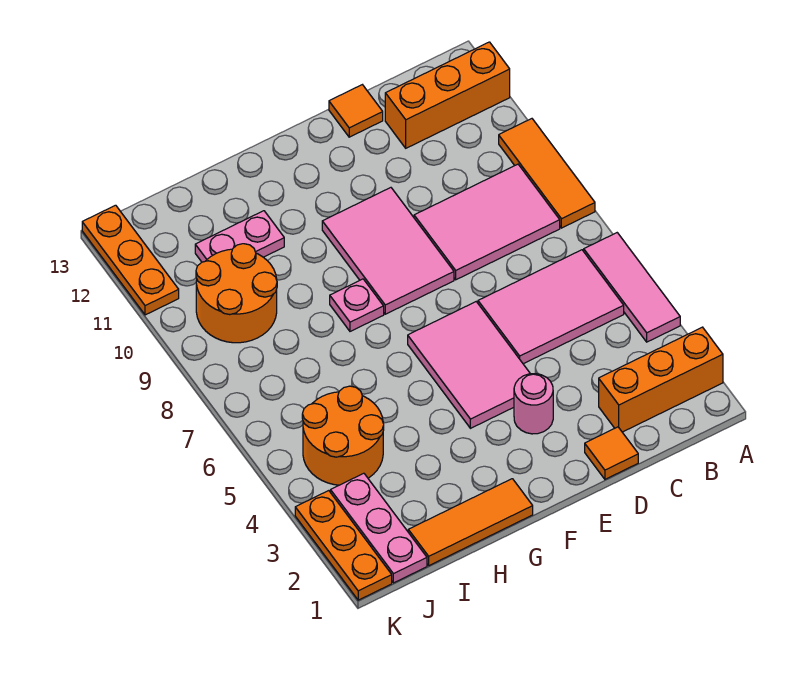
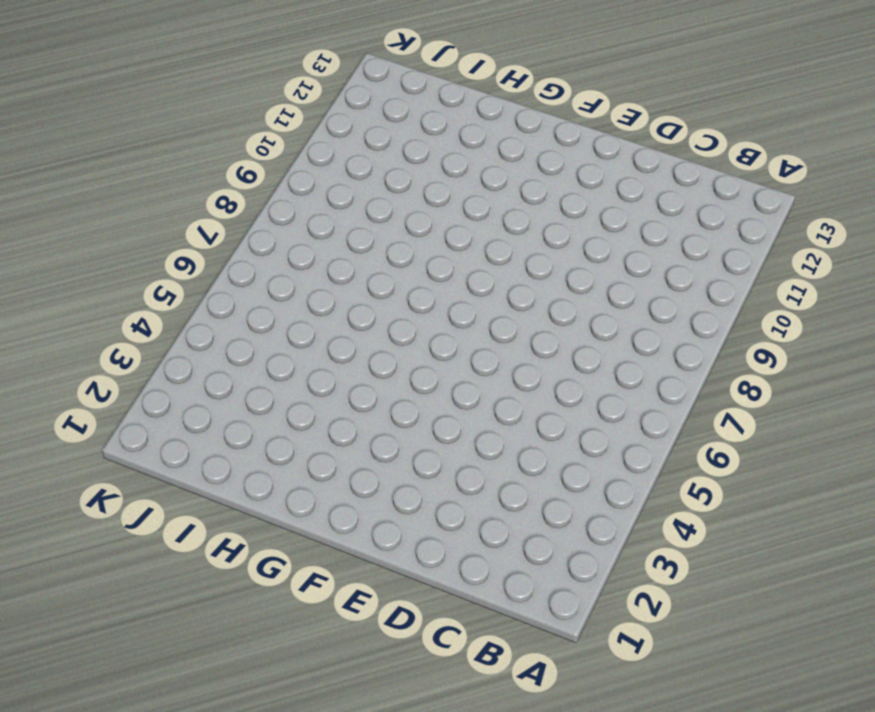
none -> orange 1x3 brick [599,327,723,432]
none -> pink 1x3 tile [584,233,680,342]
none -> orange 1x3 tile [499,119,595,228]

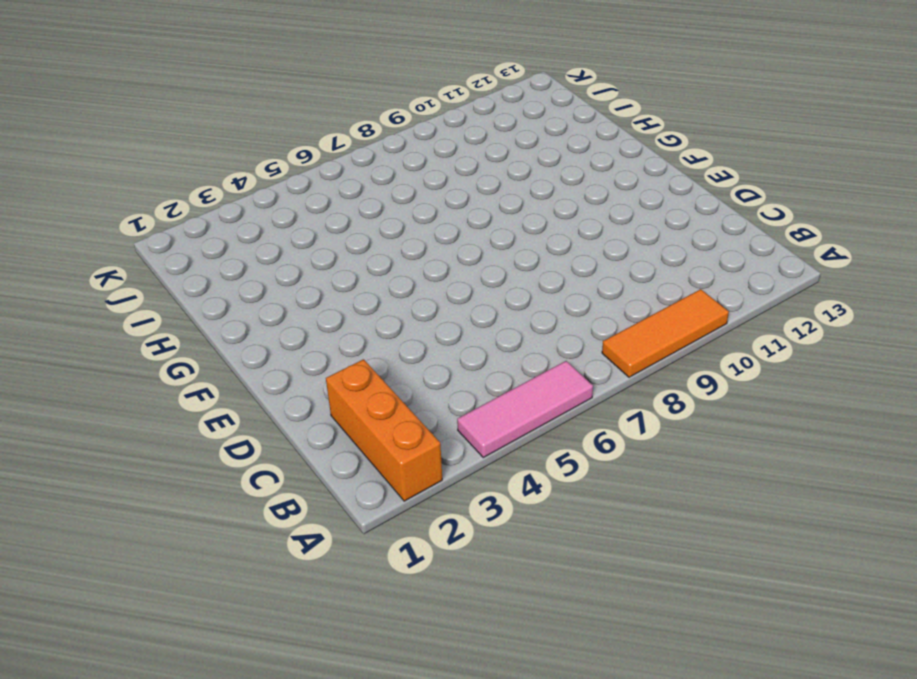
none -> orange 1x3 brick [385,42,510,148]
none -> pink 2x3 tile [478,250,624,364]
none -> pink 2x3 tile [414,164,560,280]

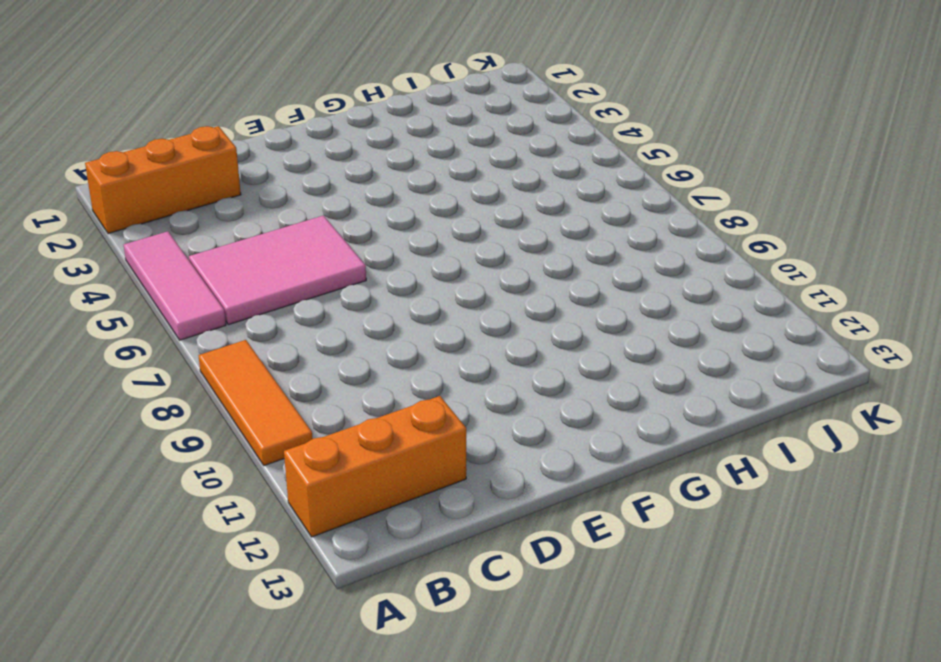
none -> pink 2x3 tile [414,164,560,280]
none -> orange 1x1 tile [585,427,638,479]
none -> orange 1x1 tile [329,85,383,137]

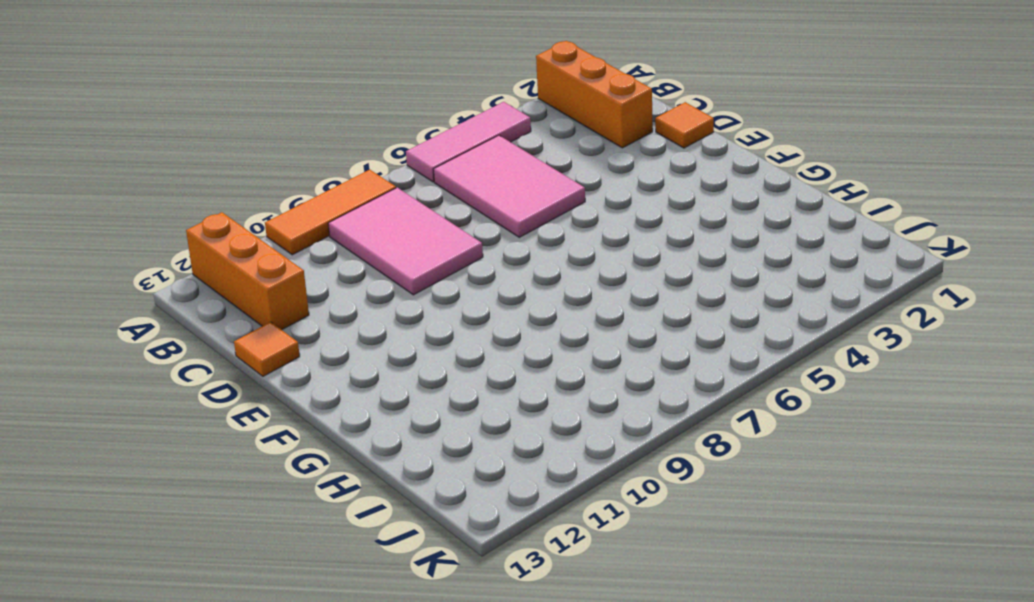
none -> pink 1x1 round brick [514,374,553,434]
none -> pink 2x3 tile [408,302,530,428]
none -> pink 2x3 tile [322,188,454,314]

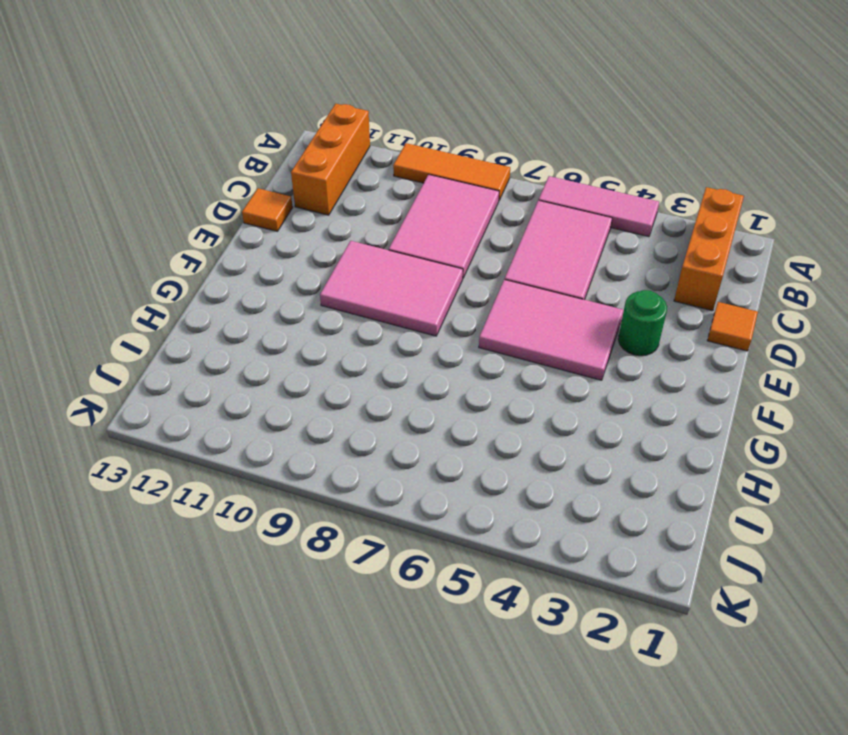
green 1x1 round brick [618,290,667,356] -> pink 1x1 round brick [514,374,553,434]
none -> orange 1x3 tile [408,479,533,566]
none -> pink 1x1 plate [330,279,384,331]
none -> pink 1x2 plate [195,211,284,262]

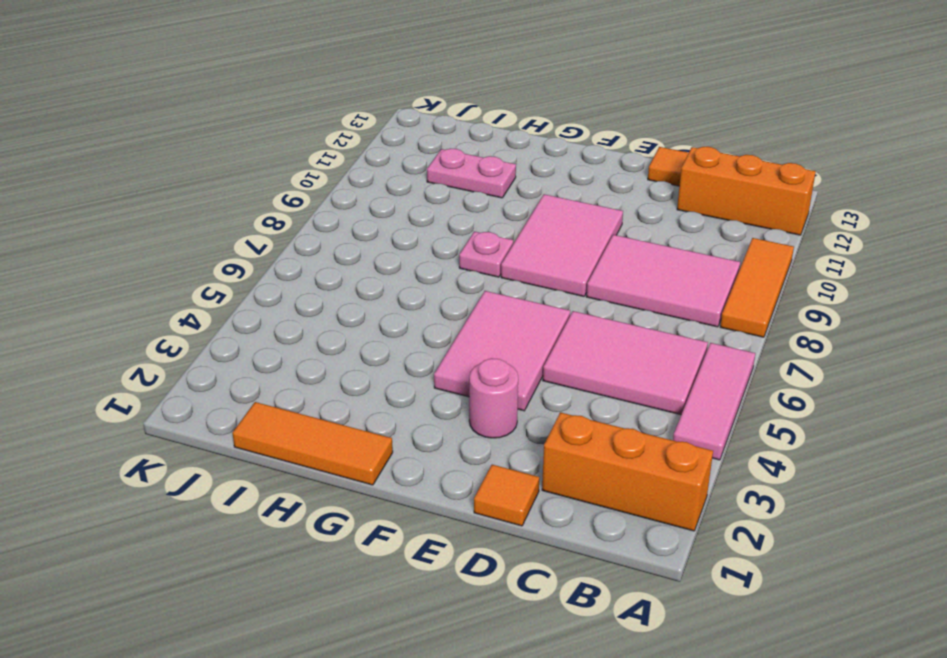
none -> orange 2x2 round brick [302,386,384,485]
none -> orange 2x2 round brick [196,244,277,343]
none -> pink 1x3 plate [331,473,427,583]

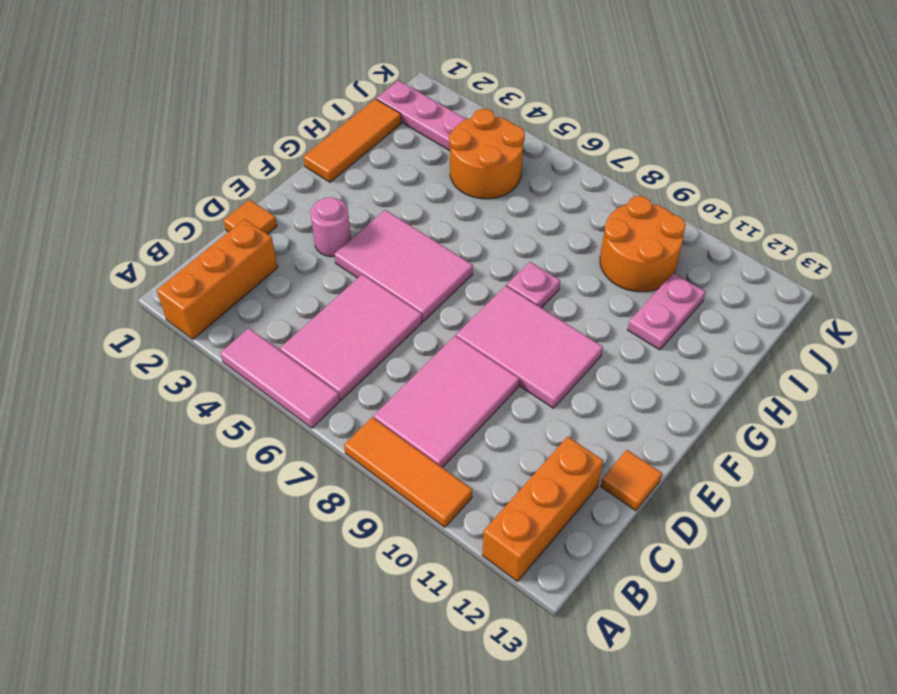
none -> orange 1x3 plate [295,491,392,600]
none -> orange 1x3 plate [82,205,179,315]

